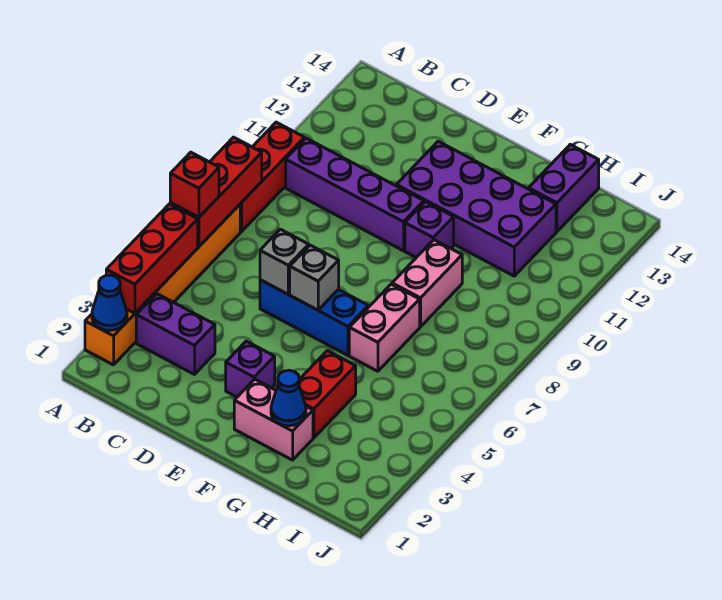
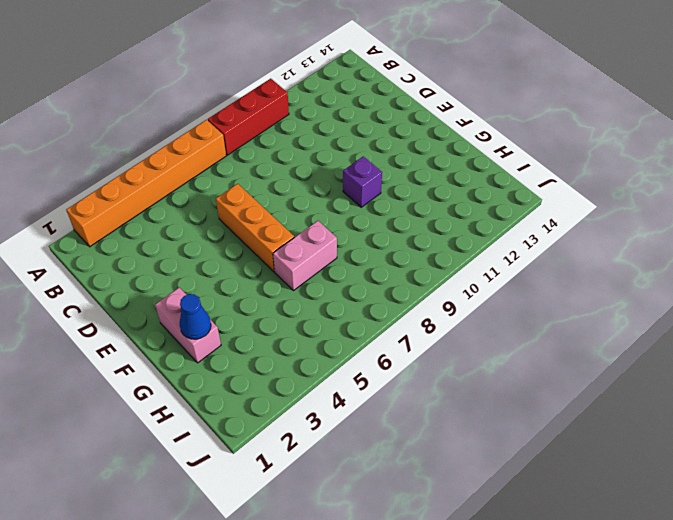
orange 1x3 brick [216,184,294,272] -> blue 1x3 brick [260,280,368,355]
none -> purple 1x2 brick [136,294,215,374]
none -> purple 1x4 brick [286,138,424,251]
none -> purple 1x1 brick [226,341,275,397]

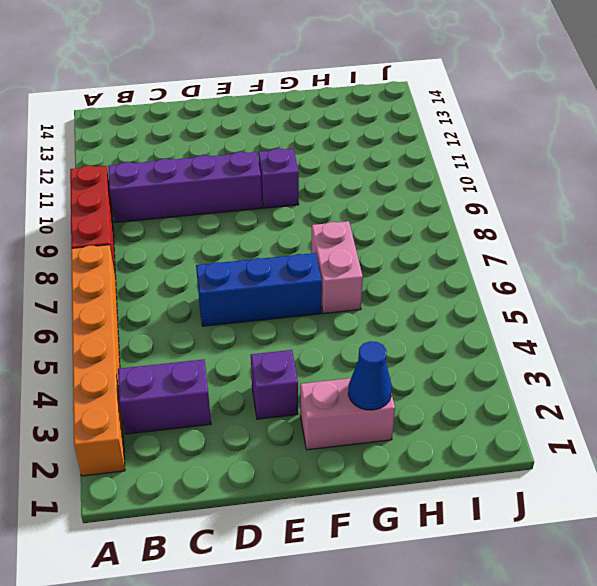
none -> purple 2x4 brick [396,141,556,276]
none -> red 1x2 brick [299,351,356,438]
none -> pink 1x2 brick [392,240,462,327]

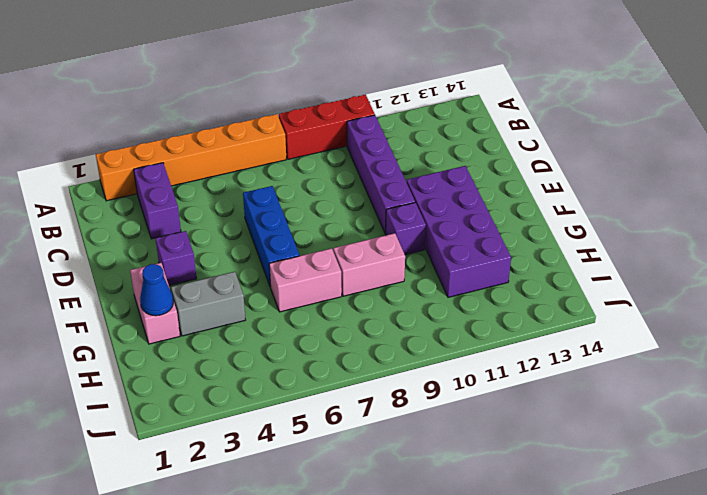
grey 1x2 brick [171,272,245,336] -> red 1x2 brick [299,351,356,438]
none -> purple 1x2 brick [529,145,599,232]
none -> blue 1x1 cone [92,275,127,331]
none -> red 1x3 brick [106,204,198,313]

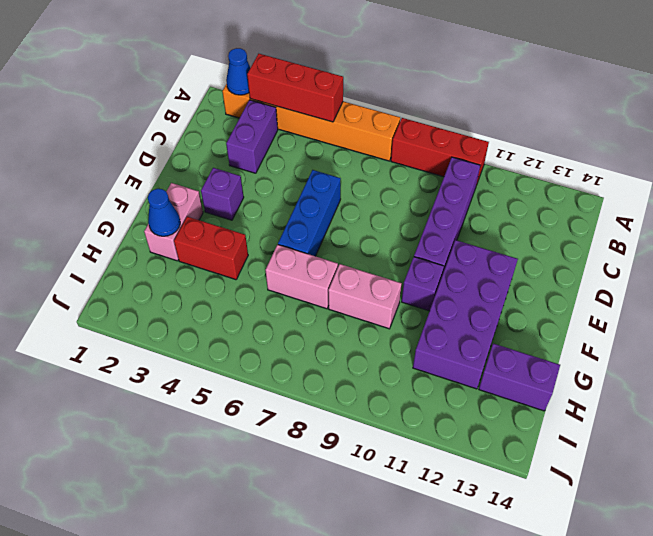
none -> red 1x3 brick [170,137,262,247]
none -> grey 1x1 brick [260,229,309,294]
none -> grey 1x1 brick [290,245,339,310]

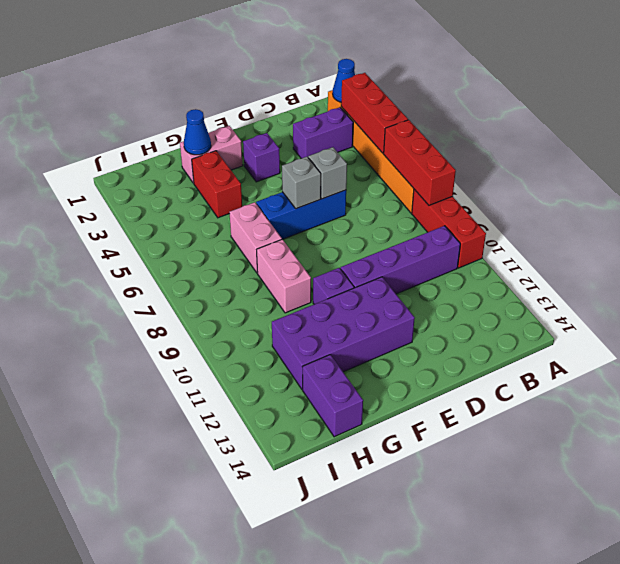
none -> red 1x1 brick [170,152,219,217]

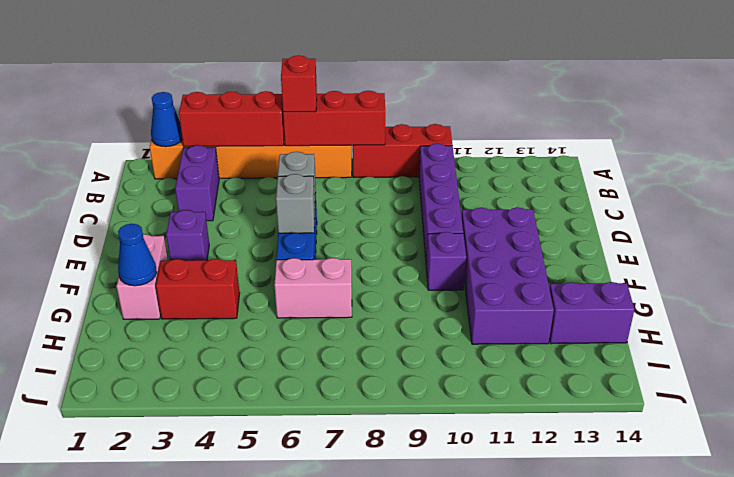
none -> pink 1x2 brick [392,240,462,327]

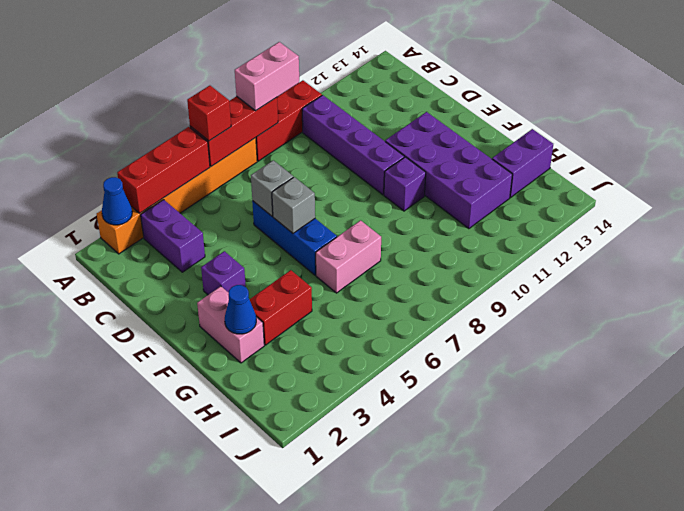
pink 1x2 brick [235,42,299,111] -> pink 1x2 brick moved to [392,240,462,327]

